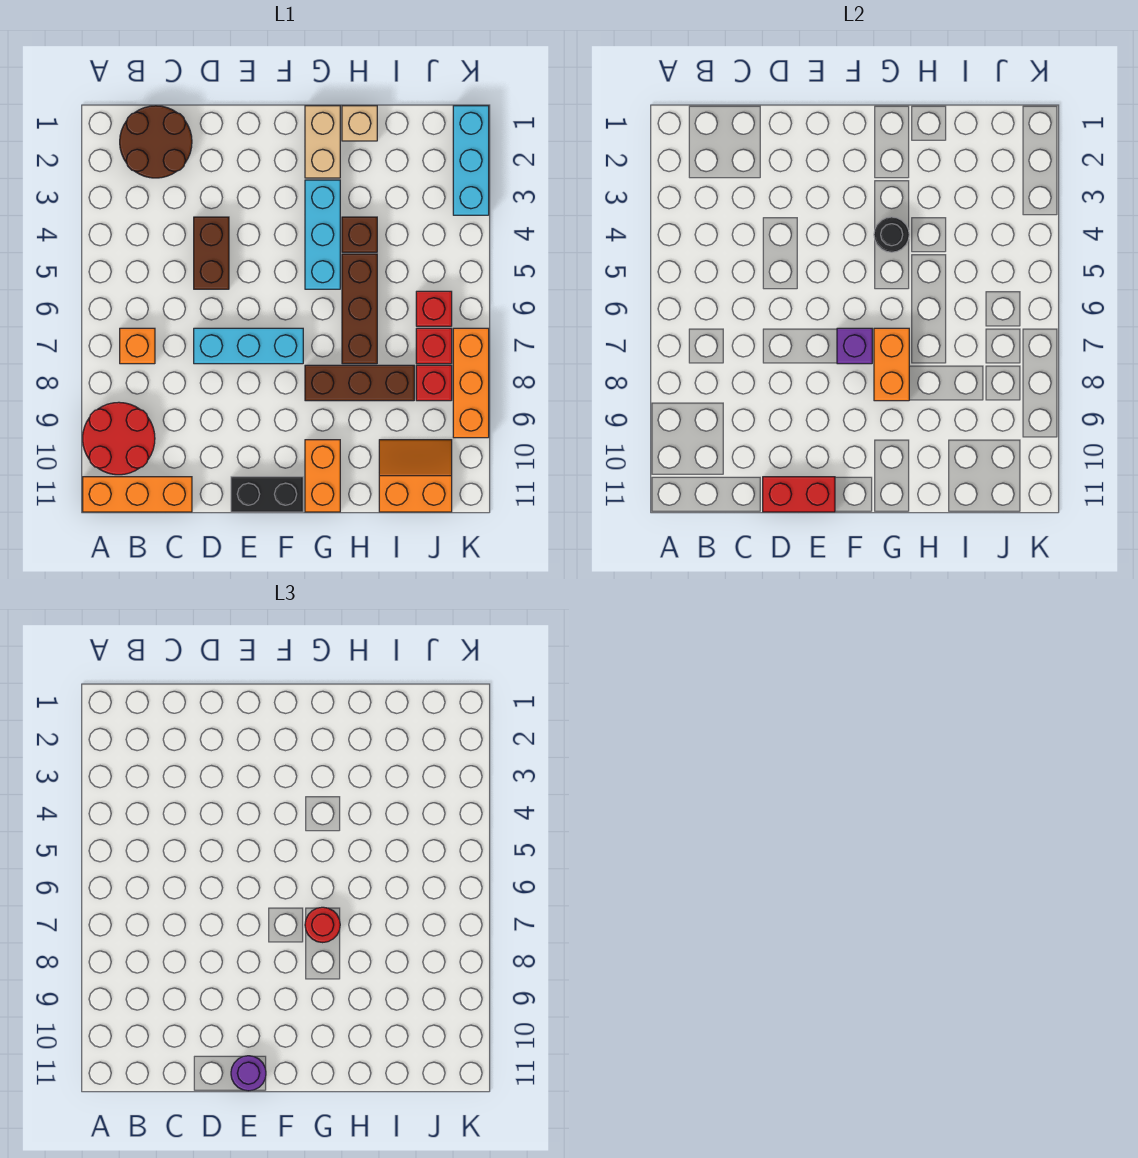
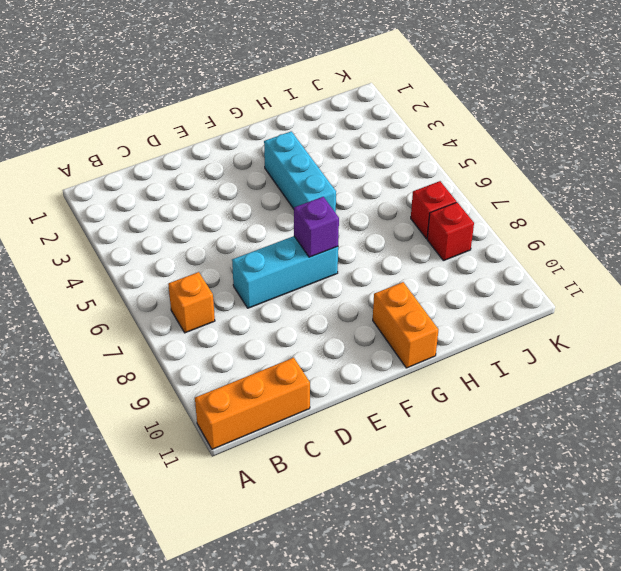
none -> red 2x2 round brick [83,402,155,475]
none -> brown 2x2 round brick [120,106,192,178]
none -> brown 1x2 brick [194,217,229,289]

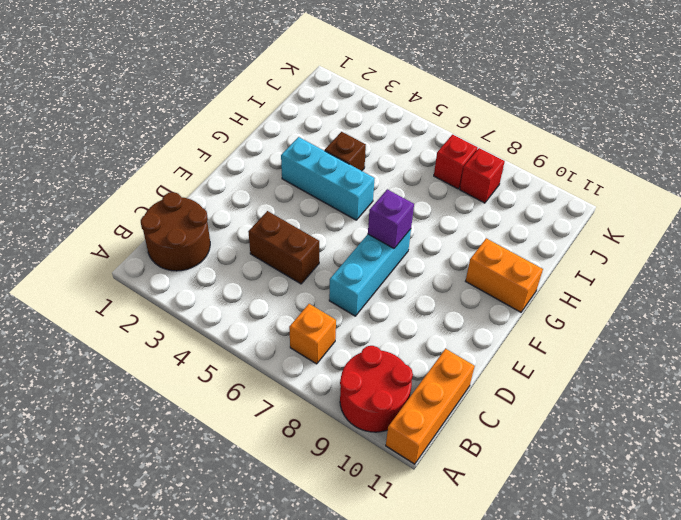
none -> black 1x2 brick [231,477,303,512]
none -> tan 1x2 brick [305,106,340,178]
none -> brown 1x3 brick [305,365,414,401]

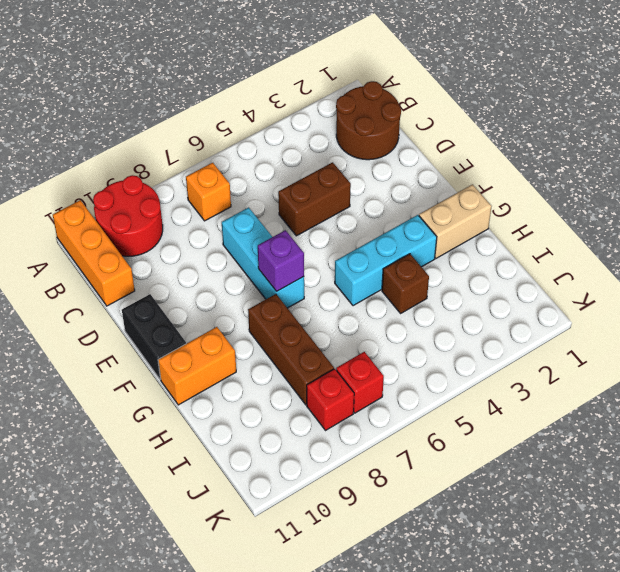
none -> tan 1x1 brick [342,106,377,141]
none -> brown 1x3 brick [342,254,377,364]
none -> orange 2x2 slope [379,440,452,512]

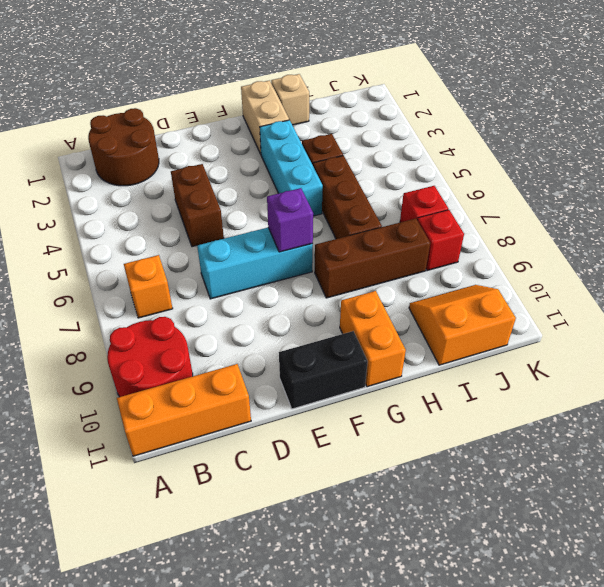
none -> red 1x1 brick [416,291,452,326]
none -> cyan 1x3 brick [453,106,489,215]
none -> orange 1x3 brick [453,328,489,438]

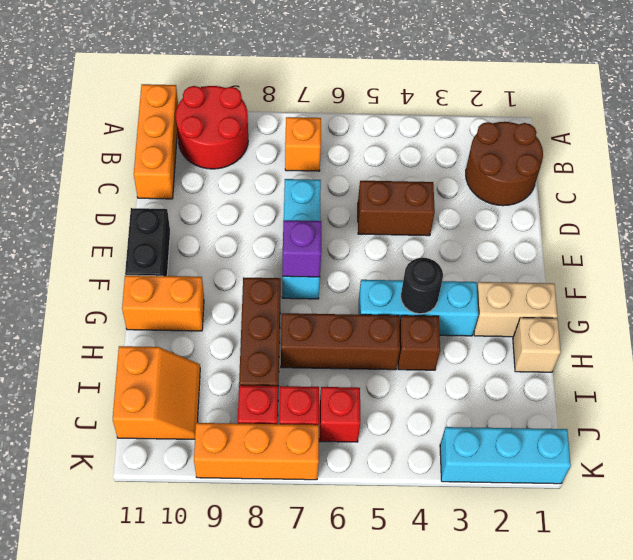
none -> red 1x2 brick [763,477,835,512]
none -> orange 1x2 brick [874,328,909,401]
none -> purple 1x1 round brick [231,1056,266,1091]

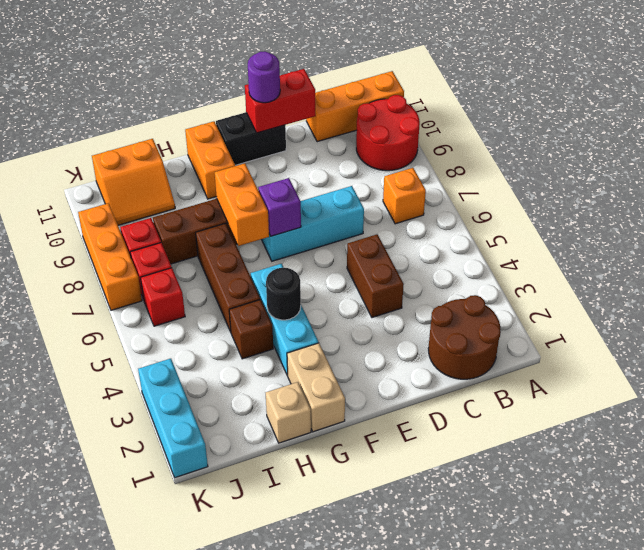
none -> red 1x1 round brick [305,907,340,943]

